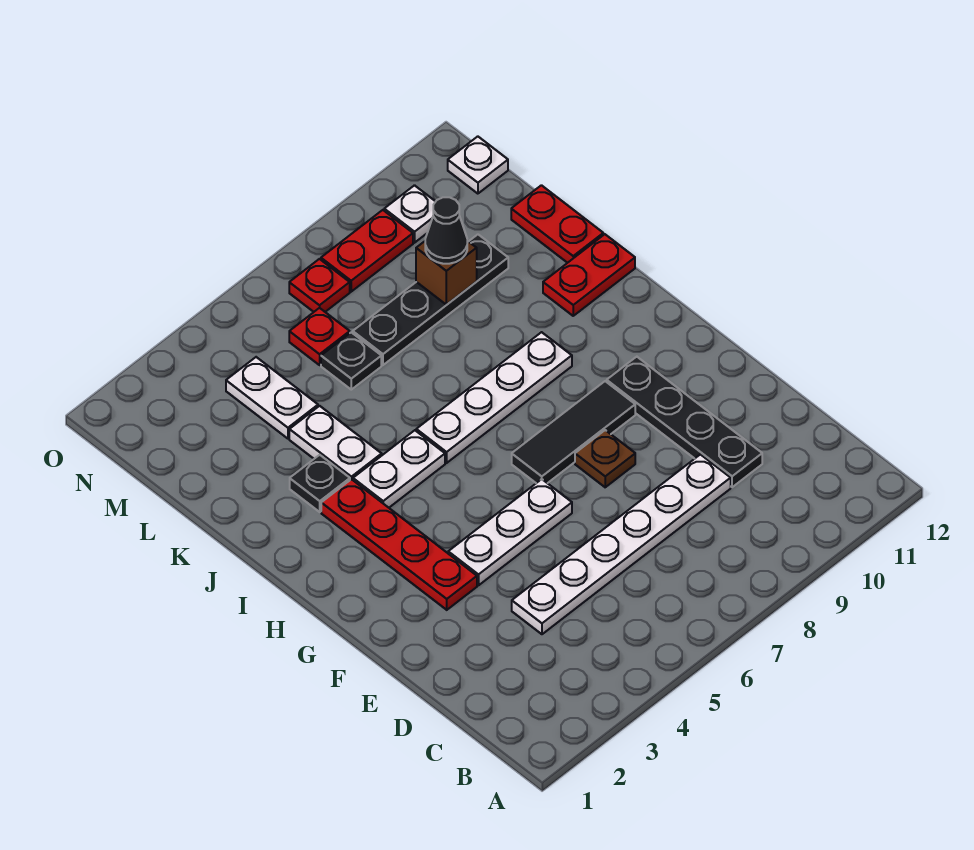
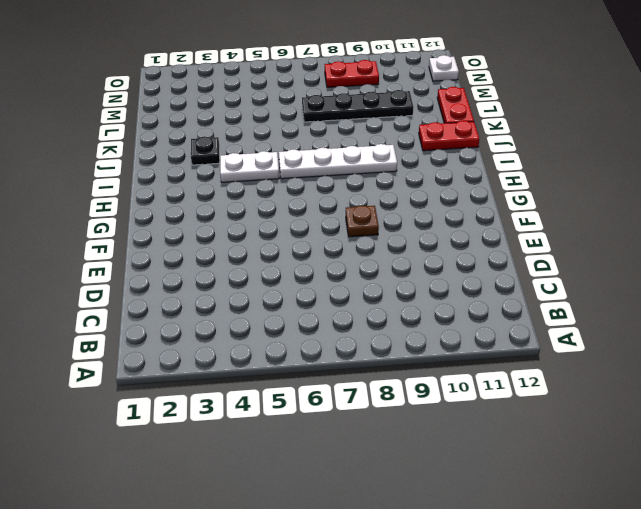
none -> white 1x6 plate [512,455,731,634]
none -> black 1x4 plate [607,357,762,487]
none -> red 1x4 plate [321,479,477,610]

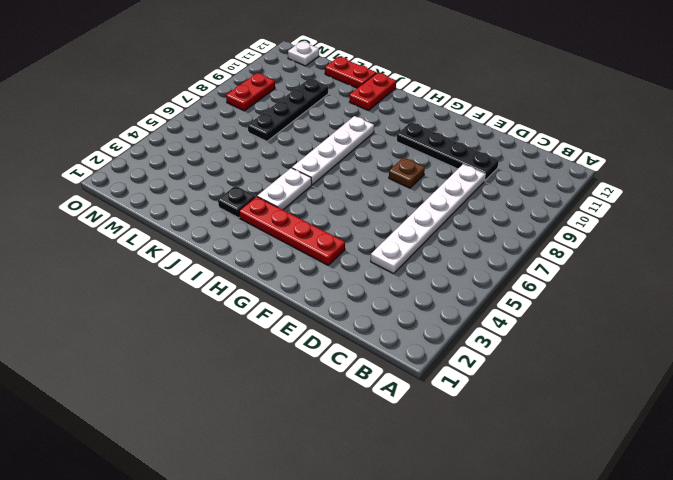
none -> white 1x3 plate [448,479,572,585]
none -> black 1x3 tile [512,381,635,483]
none -> white 1x2 plate [289,406,382,480]

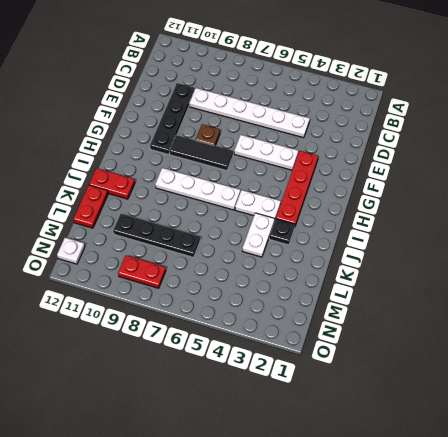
none -> white 1x2 plate [226,357,318,439]
none -> black 1x1 plate [321,332,381,390]
none -> red 1x1 plate [289,308,350,365]

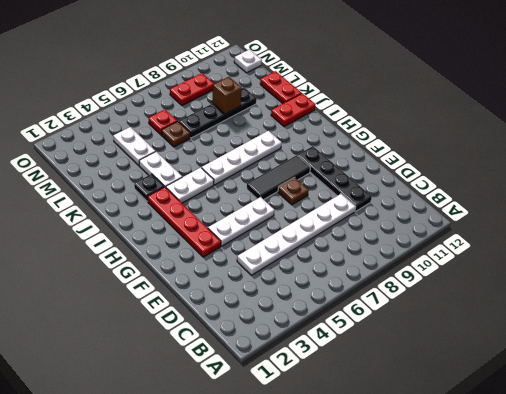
brown 1x1 plate [162,121,190,147] -> black 1x1 plate [321,332,381,390]
none -> red 1x1 plate [289,259,350,312]
none -> white 1x1 plate [384,185,436,243]
none -> black 1x1 cone [425,197,467,264]

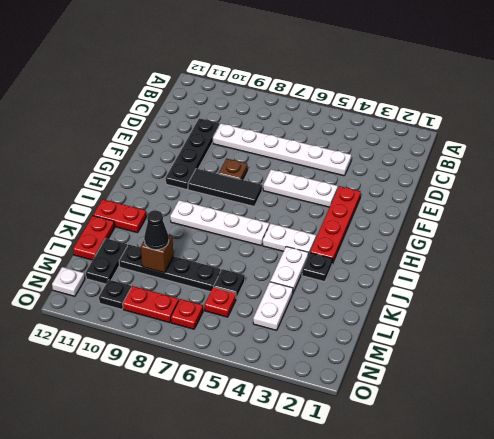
black 1x2 plate [86,238,127,284] -> none
black 1x1 plate [99,280,131,309] -> white 1x1 plate [384,185,436,243]

